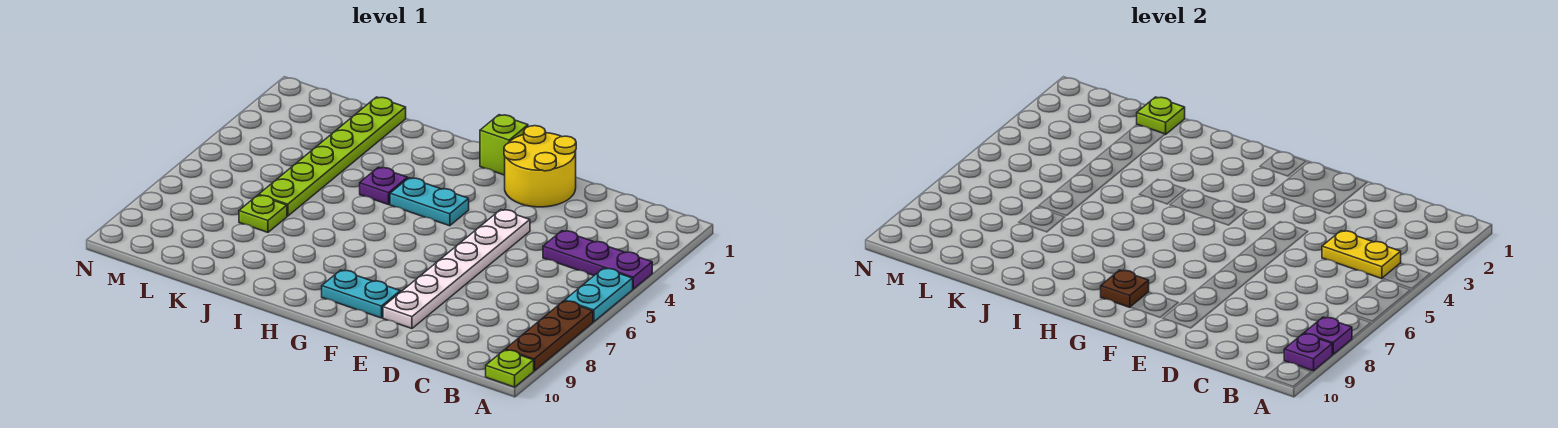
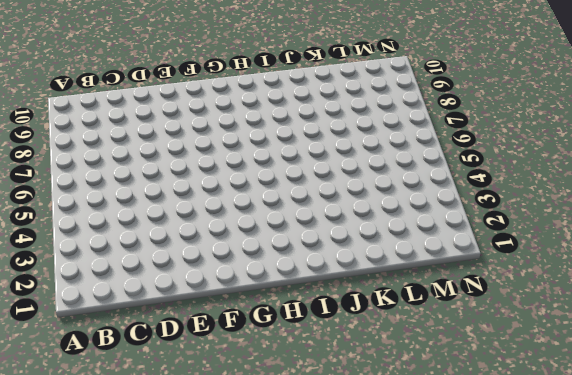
none -> purple 1x3 plate [543,231,652,289]
none -> cyan 1x2 plate [565,268,633,322]
none -> brown 1x3 plate [505,301,593,371]

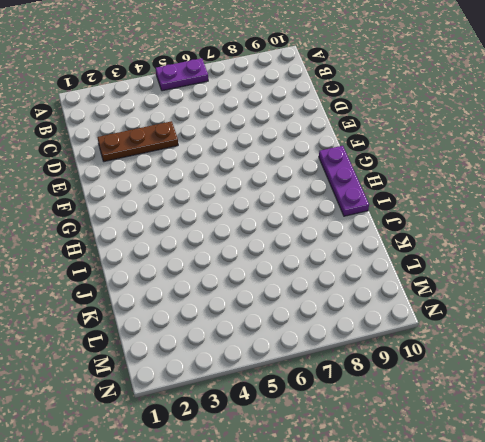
purple 1x2 plate [156,58,208,91] -> cyan 1x2 plate [565,268,633,322]
brown 1x3 plate [97,121,178,162] -> brown 1x3 plate moved to [505,301,593,371]
purple 1x3 plate [319,146,369,216] -> purple 1x3 plate moved to [543,231,652,289]
none -> lime 1x1 plate [486,350,534,387]
none -> yellow 2x2 round brick [504,126,576,207]
none -> white 1x6 plate [383,210,530,329]

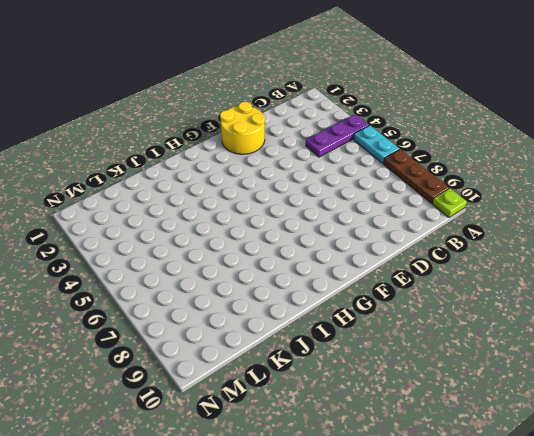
none -> white 1x6 plate [383,210,530,329]
none -> cyan 1x2 plate [322,270,400,318]
none -> lime 1x1 brick [480,115,528,175]

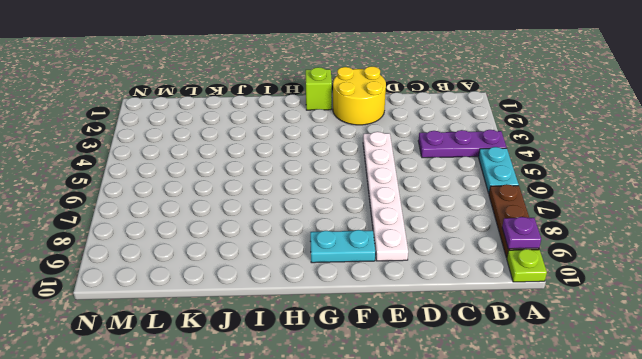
none -> cyan 1x2 plate [390,178,469,226]
none -> purple 1x1 plate [360,167,407,205]
none -> lime 1x6 plate [259,97,406,216]

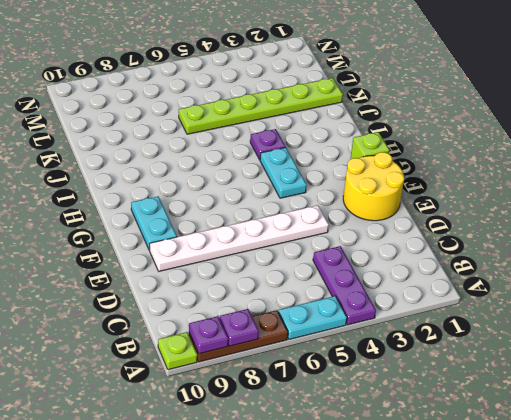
none -> lime 1x1 plate [239,195,287,232]
none -> yellow 1x2 plate [1322,231,1401,279]
none -> brown 1x1 plate [1101,270,1149,307]

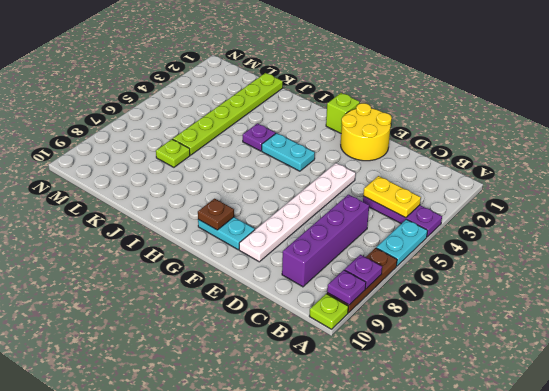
purple 1x4 brick [282,195,369,287] -> none
none -> lime 1x1 plate [1137,97,1185,134]

